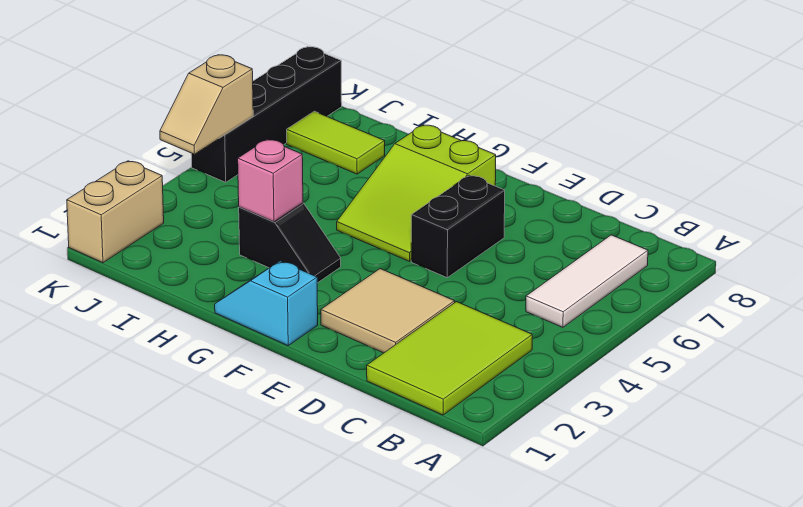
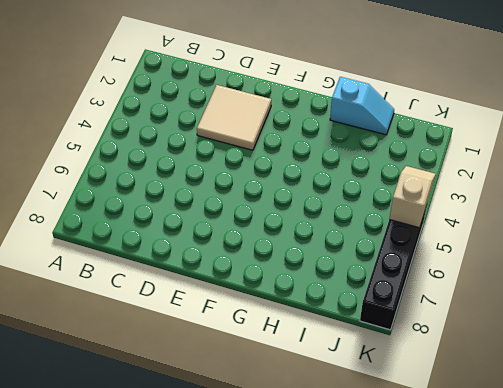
cyan 1x2 slope [330,77,394,135] -> cyan 1x2 slope moved to [215,261,318,345]
none -> lime 2x3 tile [367,302,532,415]
none -> white 1x3 tile [526,235,648,327]
none -> black 1x2 brick [411,175,505,278]

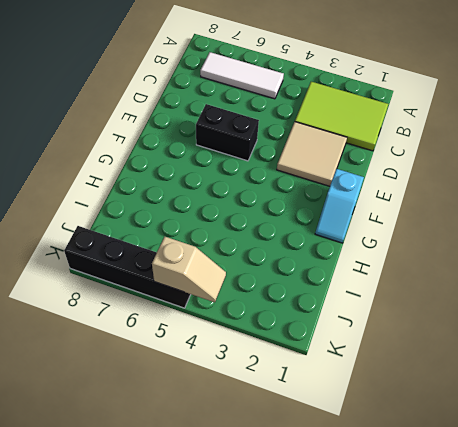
none -> lime 2x3 slope [337,125,496,261]
none -> black 1x2 slope [239,203,341,283]
none -> lime 1x2 tile [287,111,385,174]

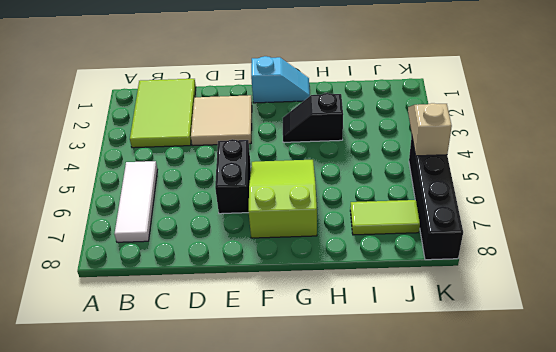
none -> tan 1x2 brick [67,161,164,263]
none -> pink 1x1 brick [238,139,303,222]

